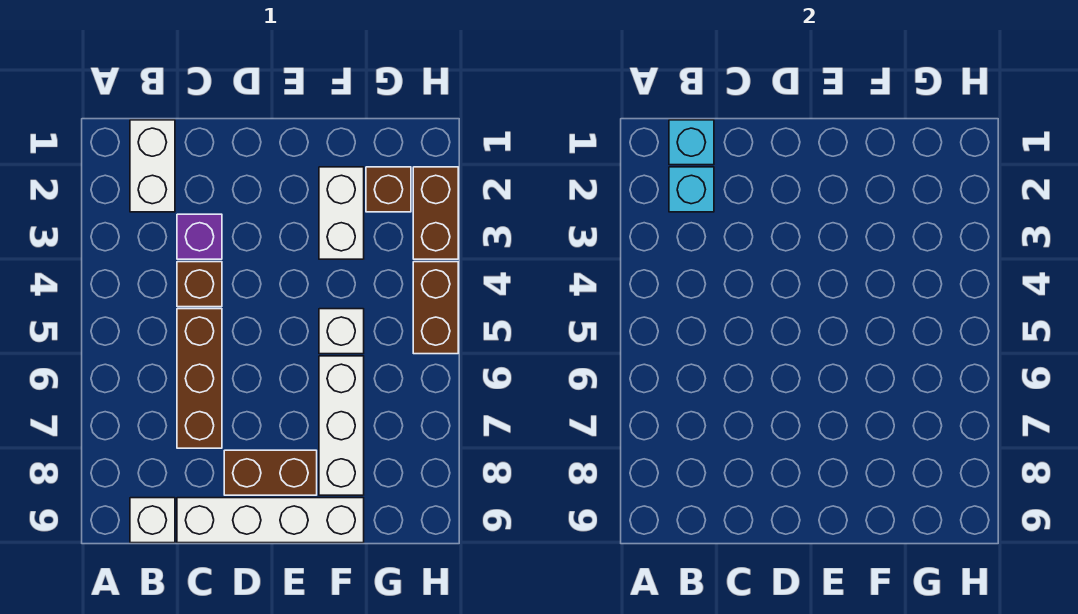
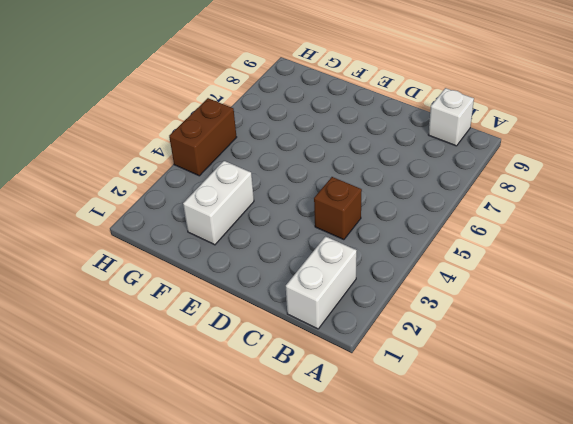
none -> purple 1x1 brick [177,214,222,259]
none -> brown 1x3 brick [177,309,222,448]
none -> white 1x4 brick [177,498,364,543]

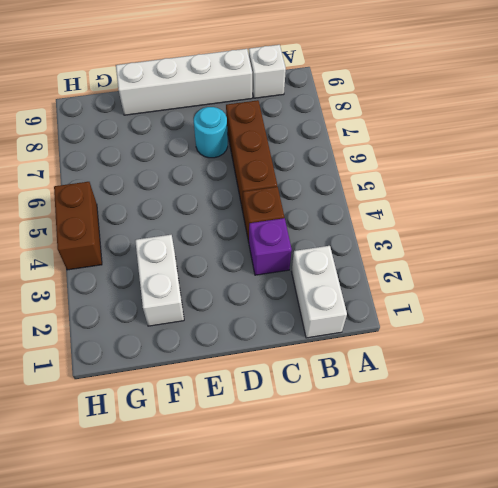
cyan 1x1 round brick [194,107,228,158] -> none
none -> brown 1x2 brick [224,450,317,495]
none -> white 1x1 brick [319,309,364,354]
none -> white 1x3 brick [319,356,364,495]

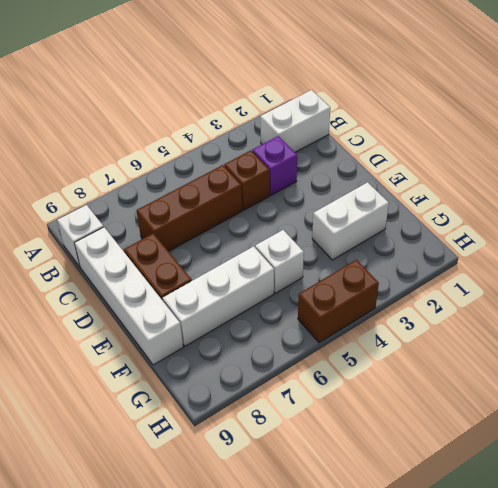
none -> brown 1x1 brick [366,167,411,212]
none -> brown 1x2 brick [413,167,458,259]
none -> cyan 1x1 brick [669,120,714,165]

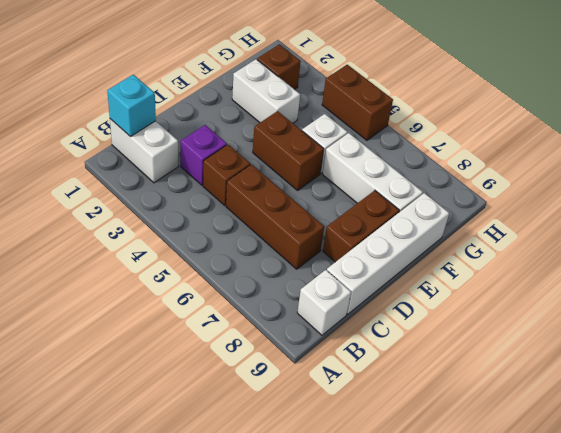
brown 1x2 brick [253,111,324,190] -> brown 1x2 brick moved to [413,167,458,259]
none -> cyan 1x1 brick [669,167,714,212]

